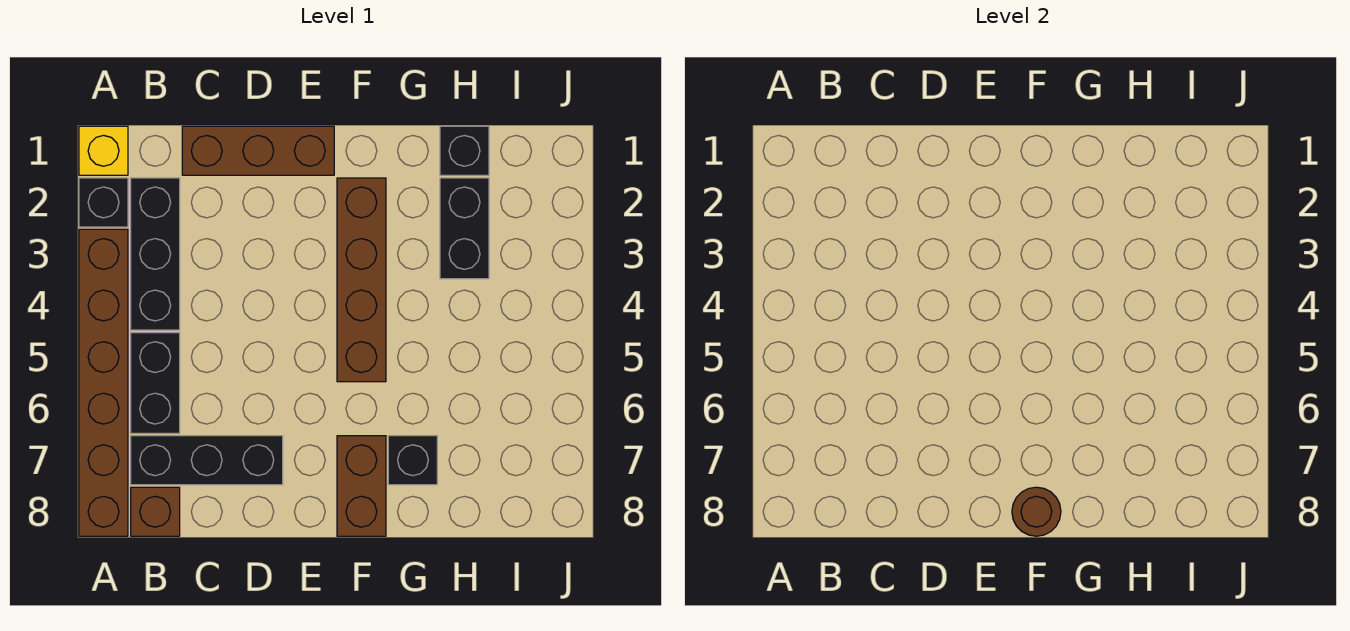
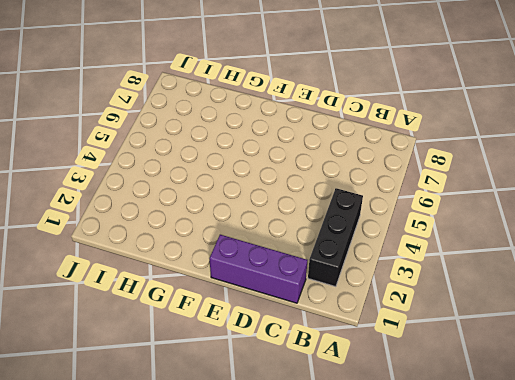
purple 1x3 brick [209,234,307,303] -> brown 1x3 brick [182,126,334,175]
none -> yellow 1x1 brick [79,126,128,175]
none -> black 1x1 brick [79,178,128,227]
none -> brown 1x6 brick [79,229,128,536]

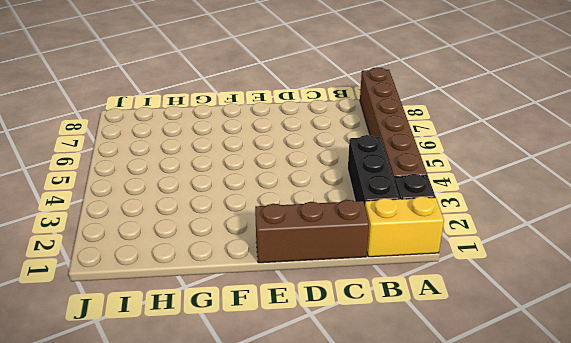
yellow 1x2 brick [365,196,444,257] -> yellow 1x1 brick [79,126,128,175]
none -> black 1x2 brick [131,333,180,433]
none -> black 1x3 brick [131,436,283,485]
none -> brown 1x1 brick [131,487,180,536]

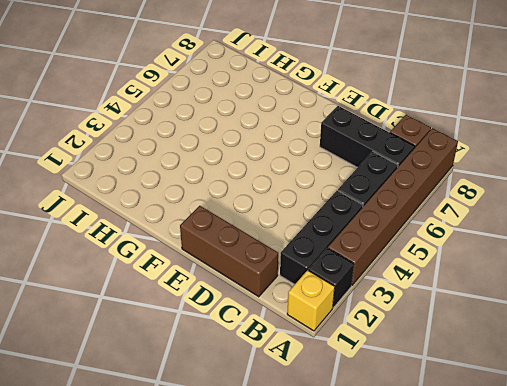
none -> brown 1x4 brick [337,178,386,382]
none -> brown 1x2 brick [337,436,386,536]
none -> black 1x1 brick [388,436,437,485]

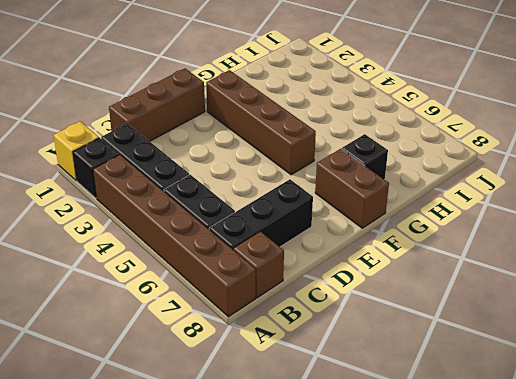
none -> black 1x1 brick [440,126,489,175]
none -> black 1x2 brick [440,178,489,279]
none -> brown 1x1 round brick [1012,487,1061,536]

